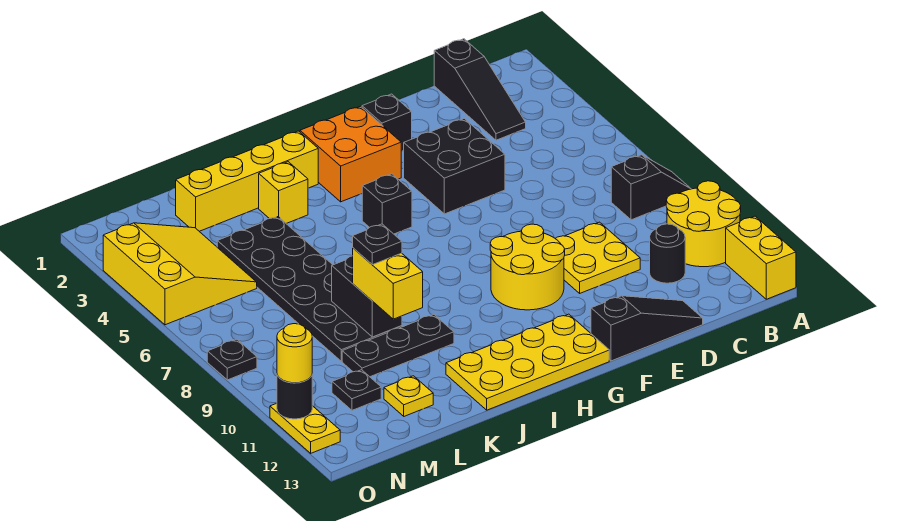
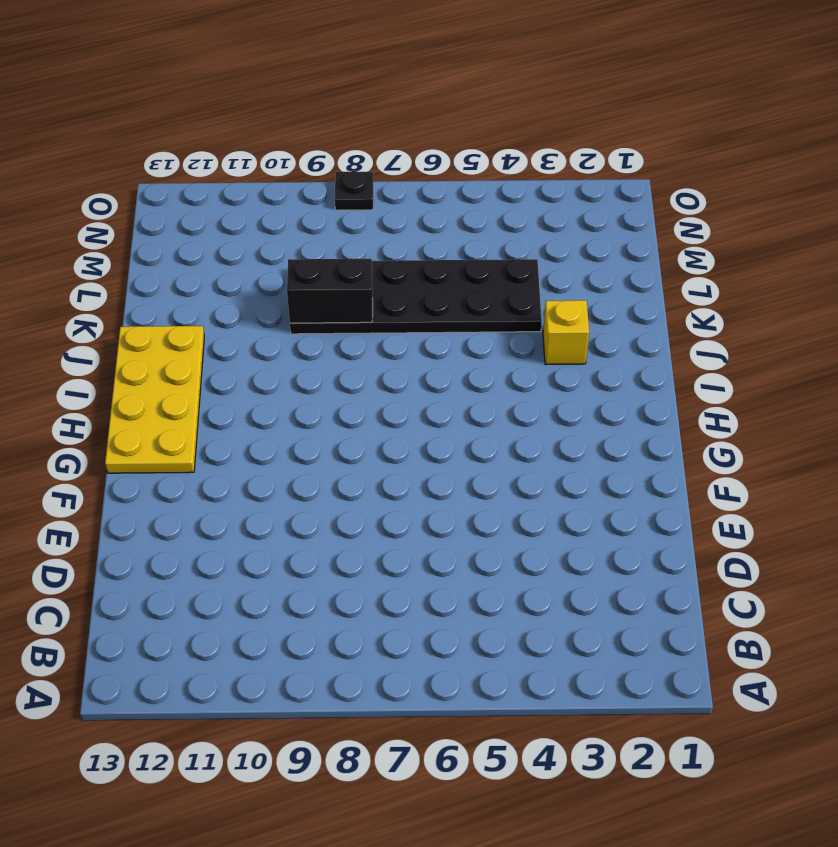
none -> black 1x2 slope [611,155,691,220]
none -> yellow 2x2 round brick [666,181,741,267]
none -> yellow 1x2 brick [726,216,796,299]

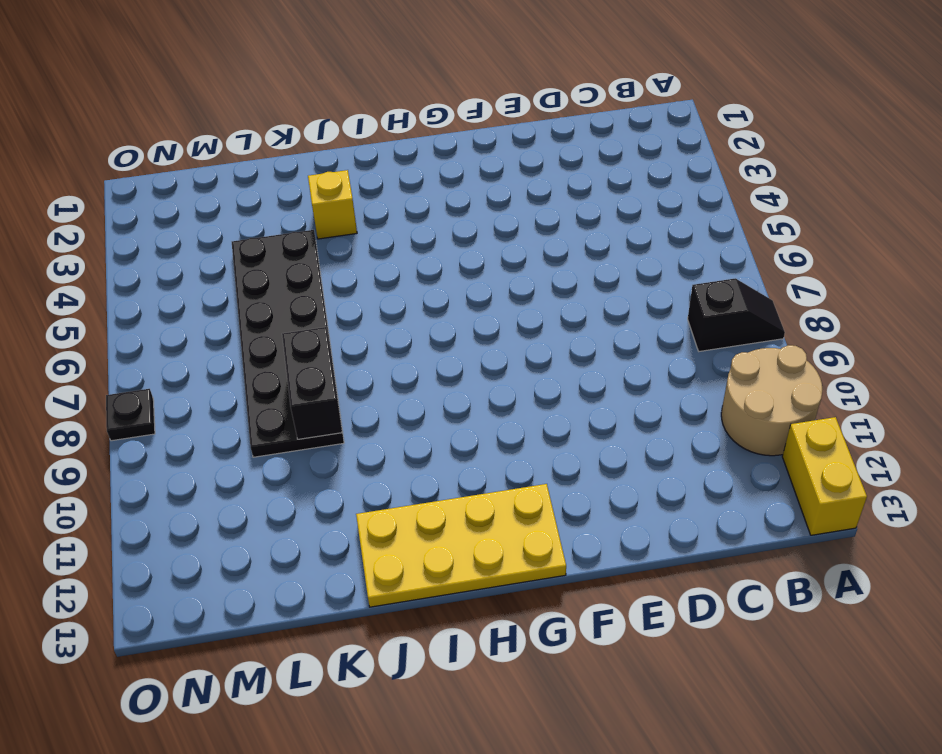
tan 2x2 round brick [721,345,822,456] -> yellow 2x2 round brick [666,181,741,267]
none -> black 1x3 slope [434,39,526,140]
none -> black 1x1 round brick [650,224,685,283]
none -> yellow 2x2 plate [555,222,640,293]

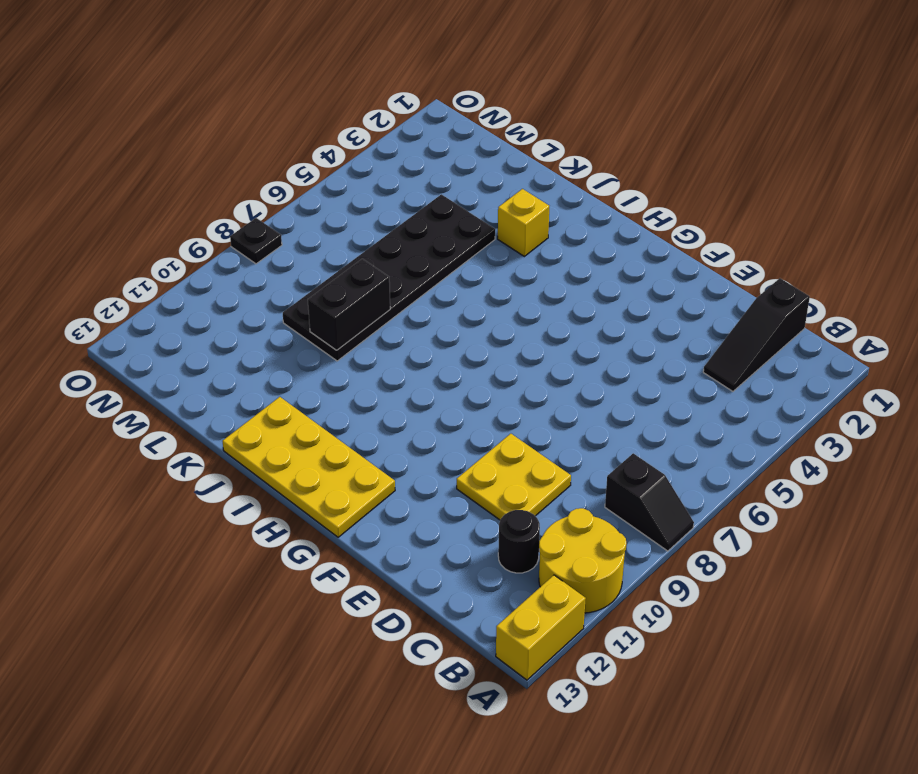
none -> black 1x3 slope [591,296,703,361]
none -> black 2x2 brick [403,119,505,214]
none -> black 1x1 brick [362,94,412,151]

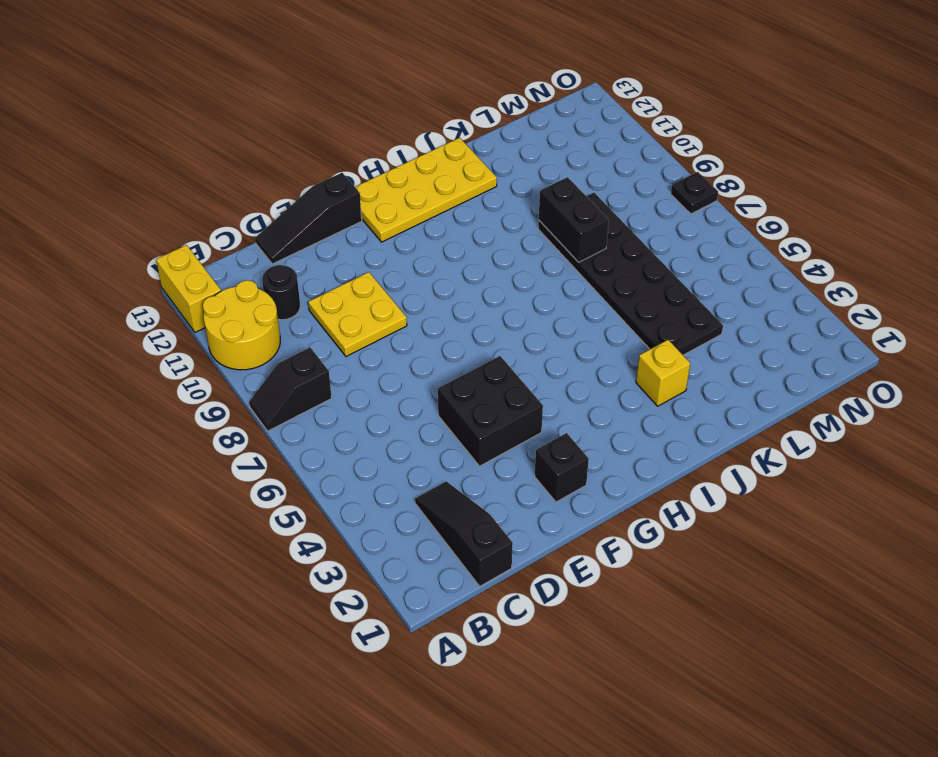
none -> yellow 2x2 round brick [490,224,565,310]
none -> orange 2x2 brick [300,106,401,202]
none -> black 1x1 brick [362,174,412,234]

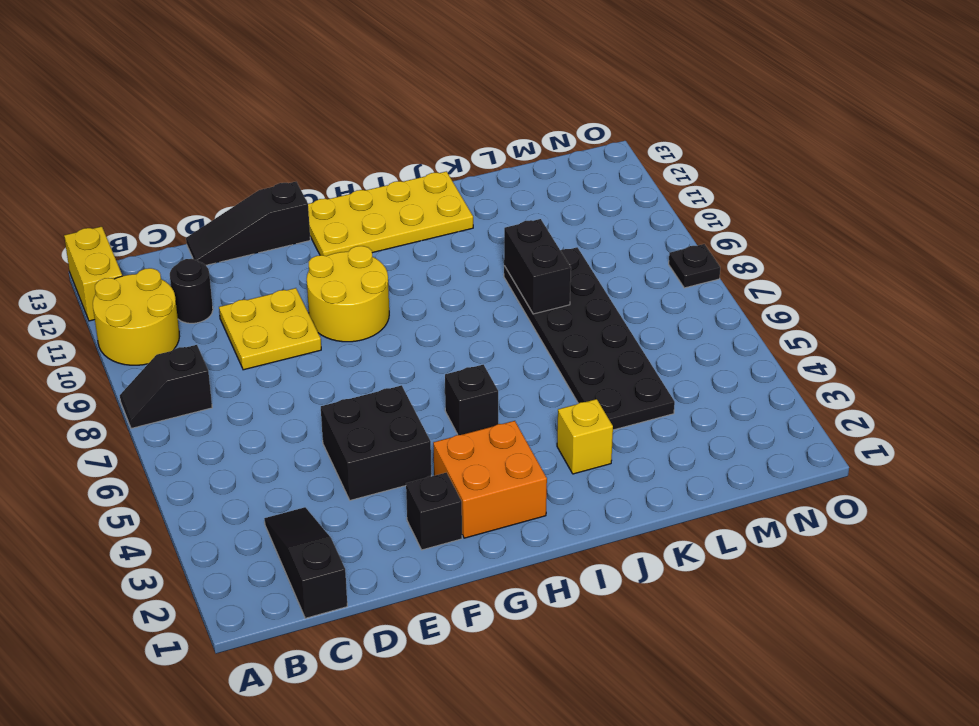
none -> yellow 1x4 brick [176,131,318,231]
none -> black 1x3 plate [342,315,454,377]
none -> yellow 1x1 plate [384,376,433,416]

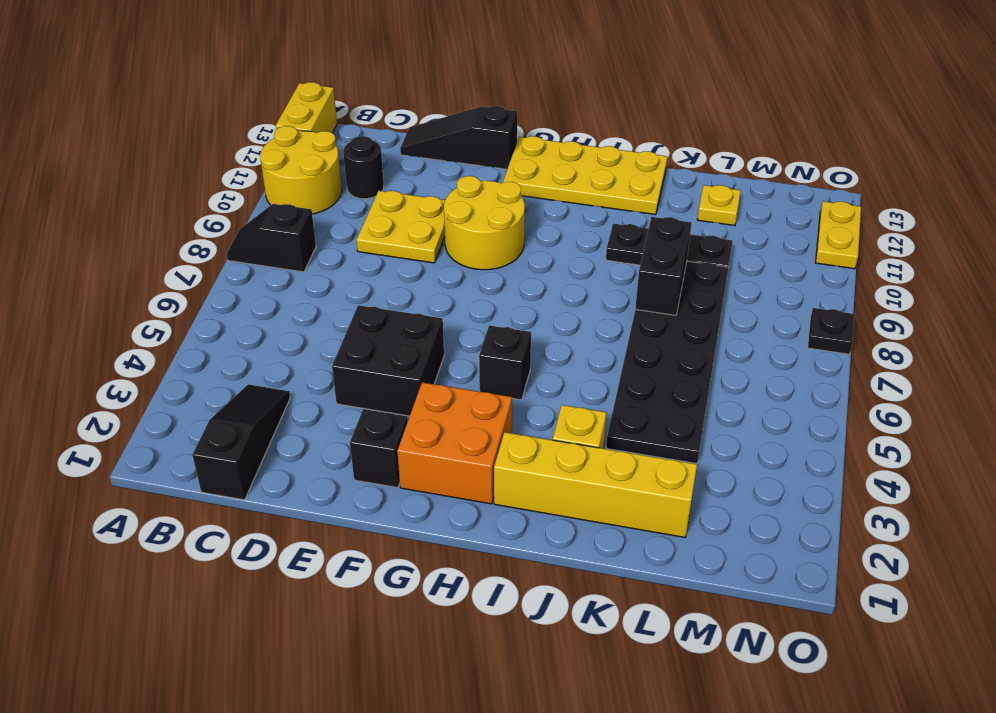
none -> yellow 3x3 slope [103,223,257,325]
none -> black 1x1 plate [332,370,381,410]
none -> black 1x1 round brick [277,375,312,419]

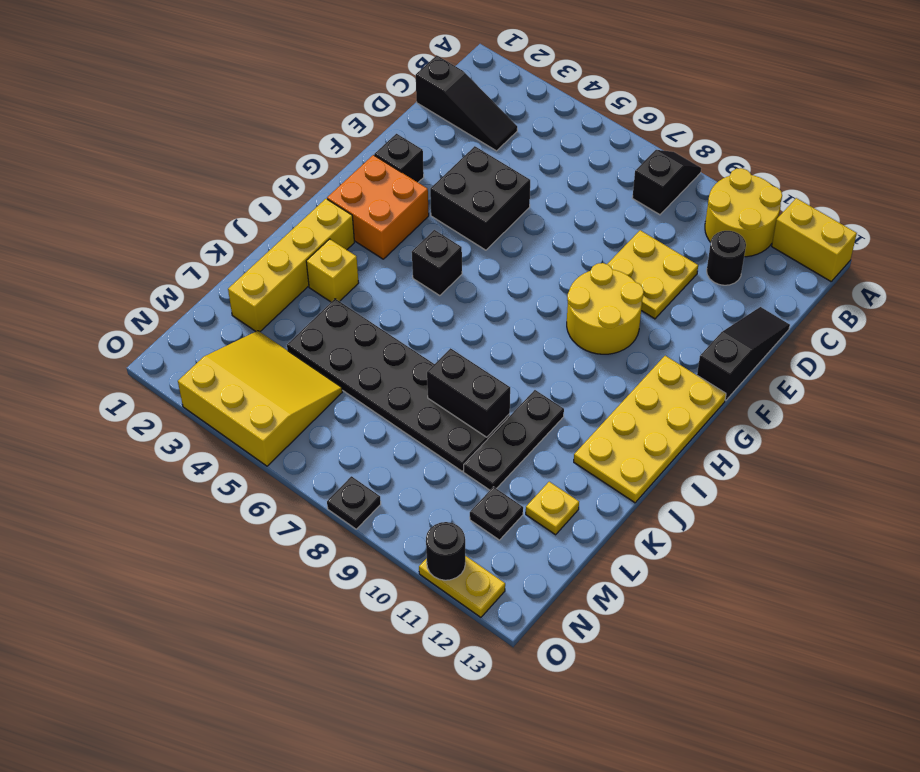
none -> yellow 1x2 brick [353,248,423,319]
none -> yellow 1x1 round brick [277,324,312,383]
none -> black 1x1 plate [353,224,402,265]

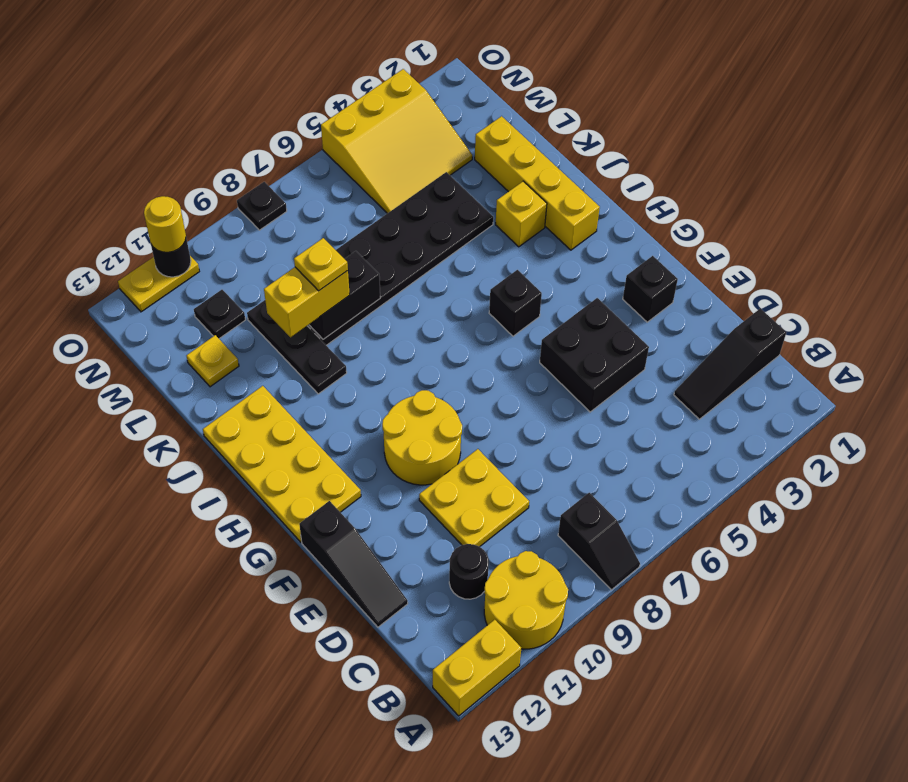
yellow 1x1 plate [294,238,348,291] -> black 1x1 plate [353,224,402,265]
none -> orange 2x2 brick [300,106,401,202]

